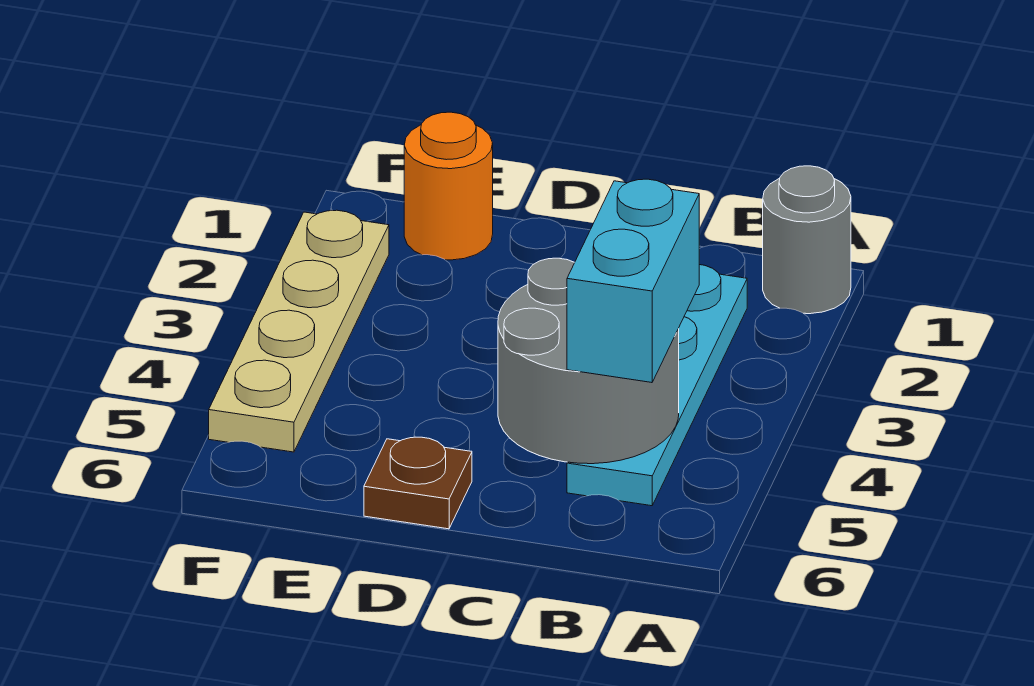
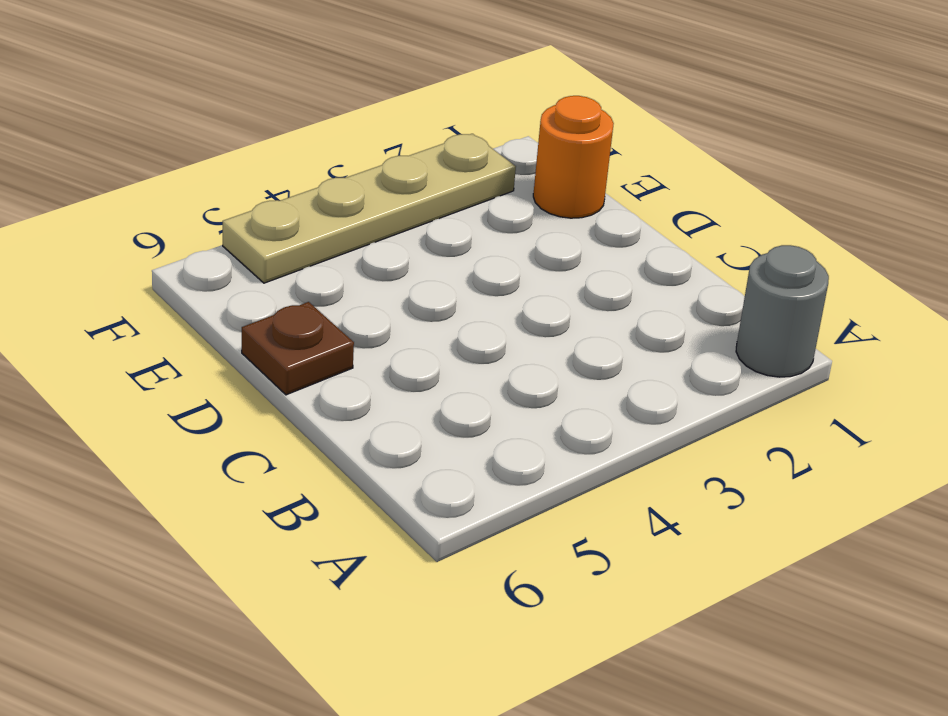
none -> cyan 1x4 plate [567,265,747,506]
none -> grey 2x2 round brick [498,258,679,464]

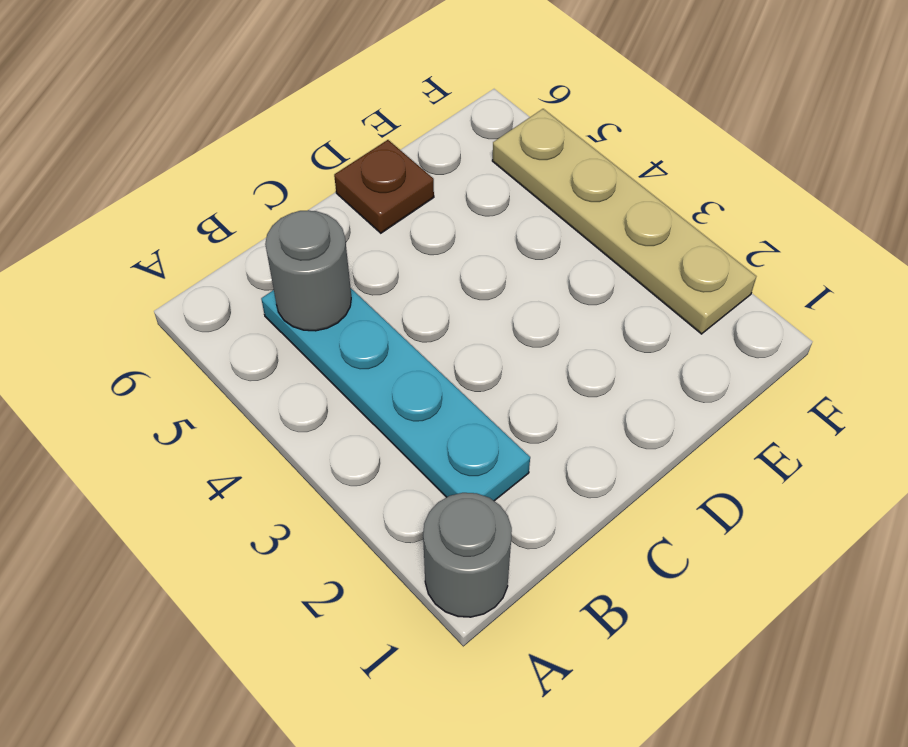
grey 1x1 round brick [265,210,351,331] -> grey 2x2 round brick [498,258,679,464]
none -> orange 1x1 round brick [404,112,493,260]
none -> cyan 1x2 brick [567,179,699,383]

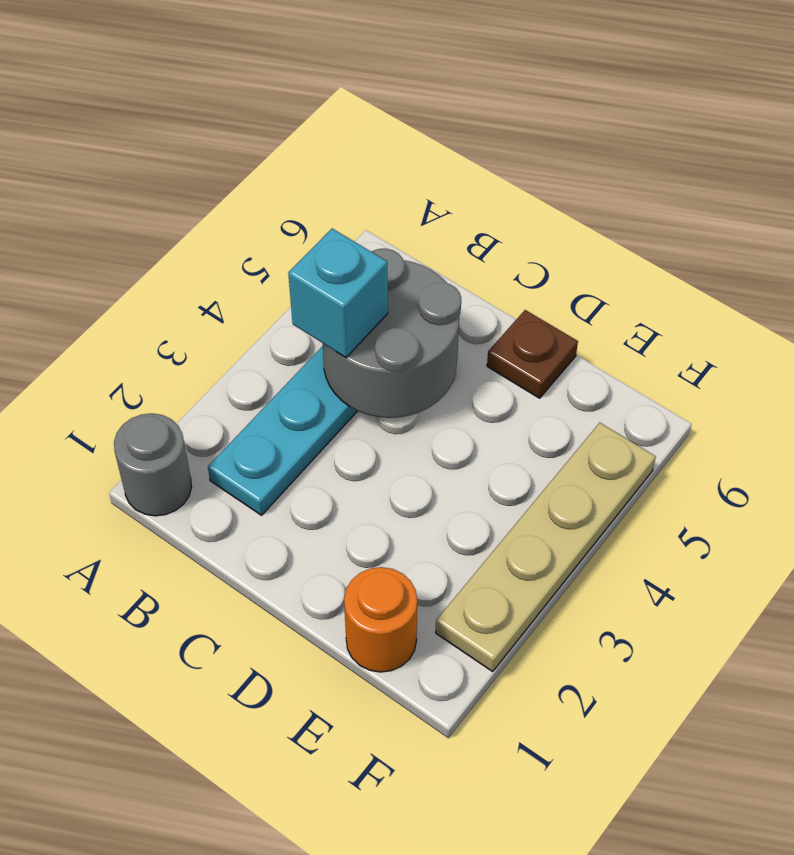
cyan 1x1 brick [288,229,388,358] -> cyan 1x2 brick [567,179,699,383]

